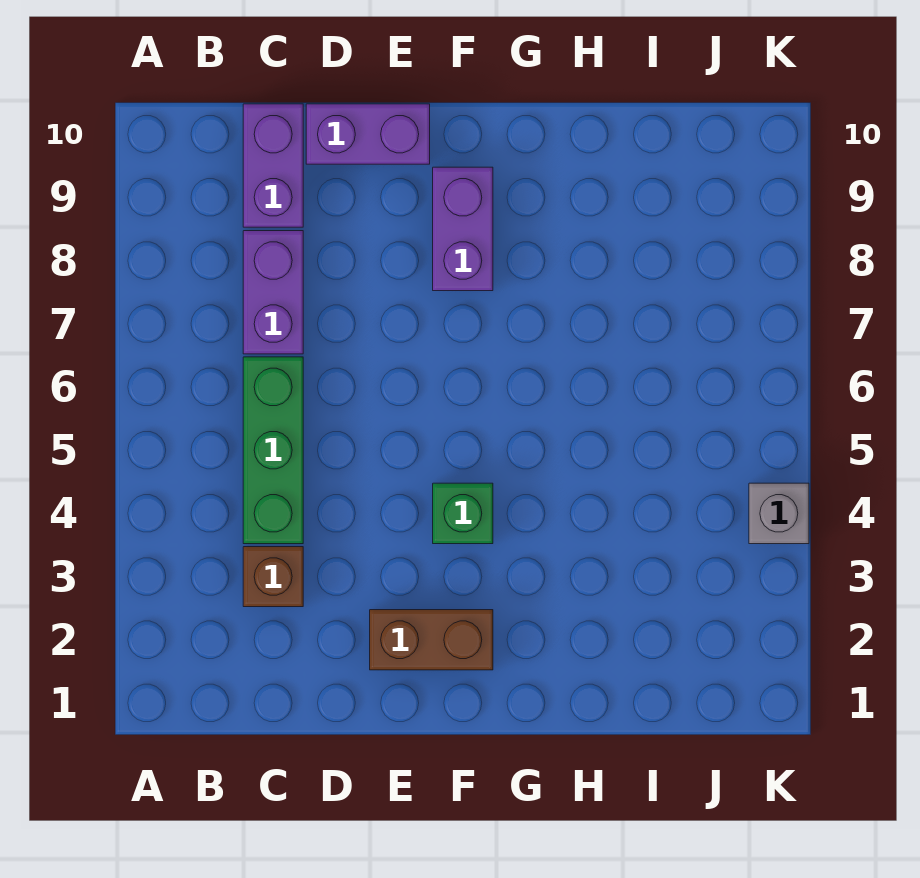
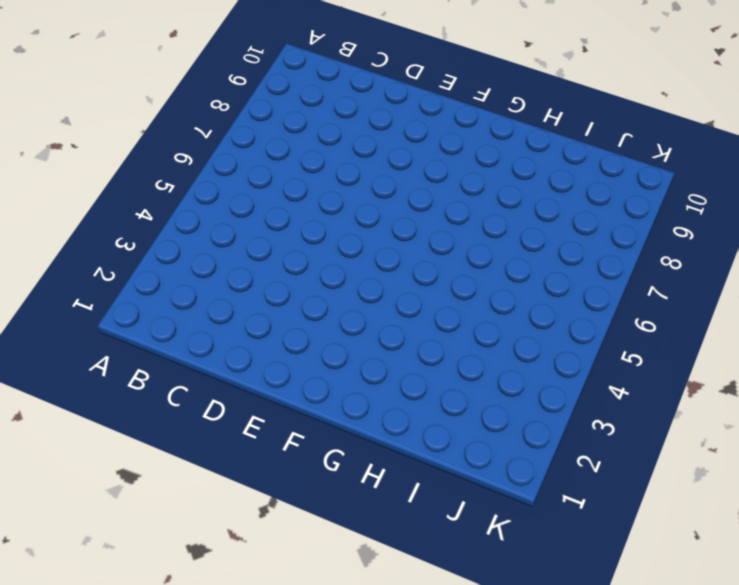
none -> brown 1x1 brick [243,547,303,607]
none -> green 1x3 brick [243,357,303,544]

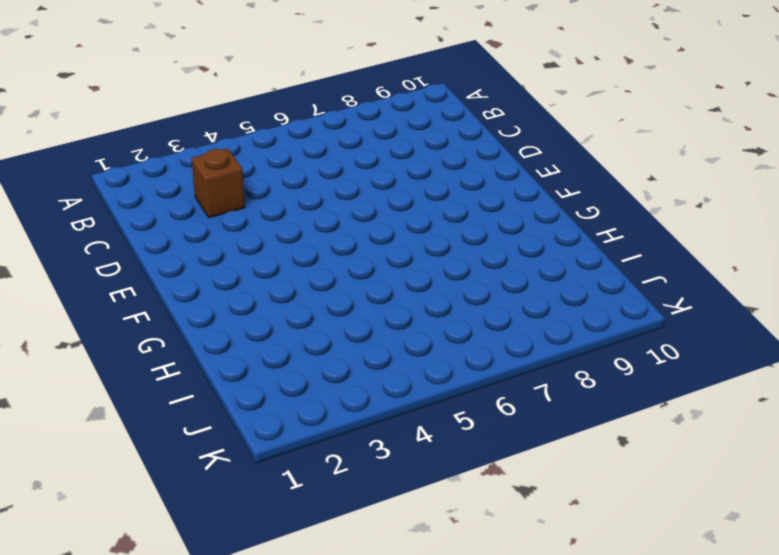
none -> green 1x3 brick [243,357,303,544]
none -> purple 1x2 brick [243,231,303,354]

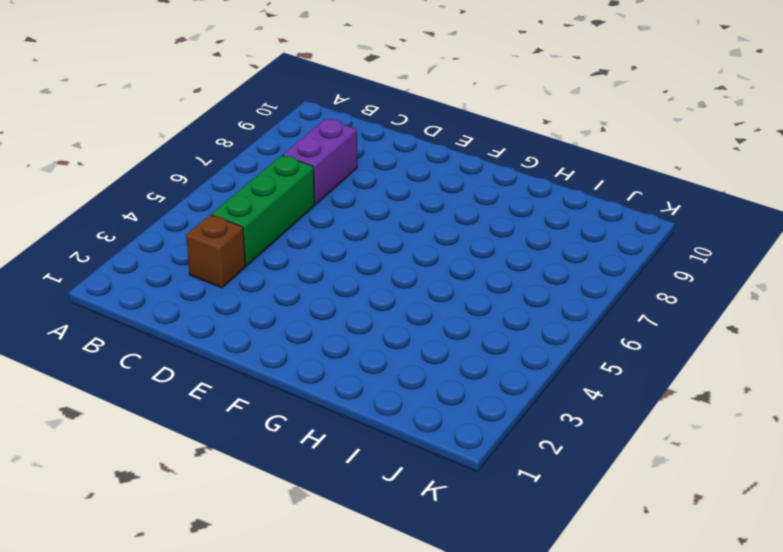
none -> purple 1x2 brick [243,104,303,227]
none -> purple 1x2 brick [306,104,430,164]

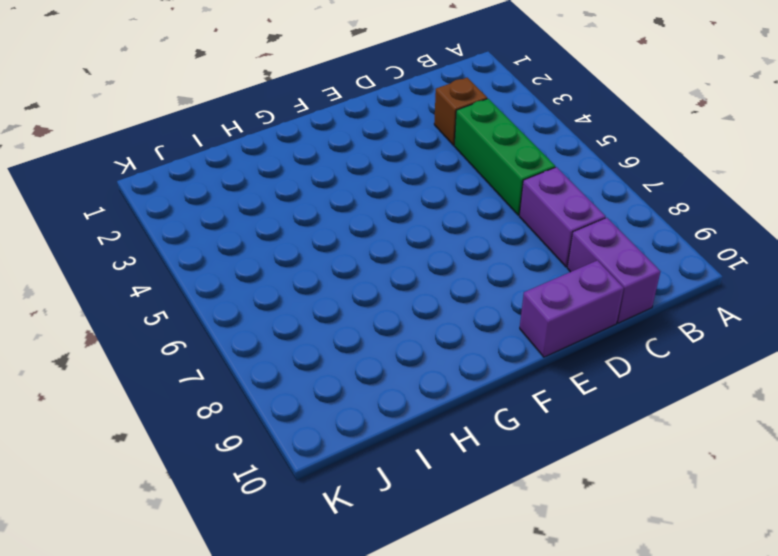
none -> brown 1x2 brick [370,610,493,670]
none -> green 1x1 brick [433,483,493,544]

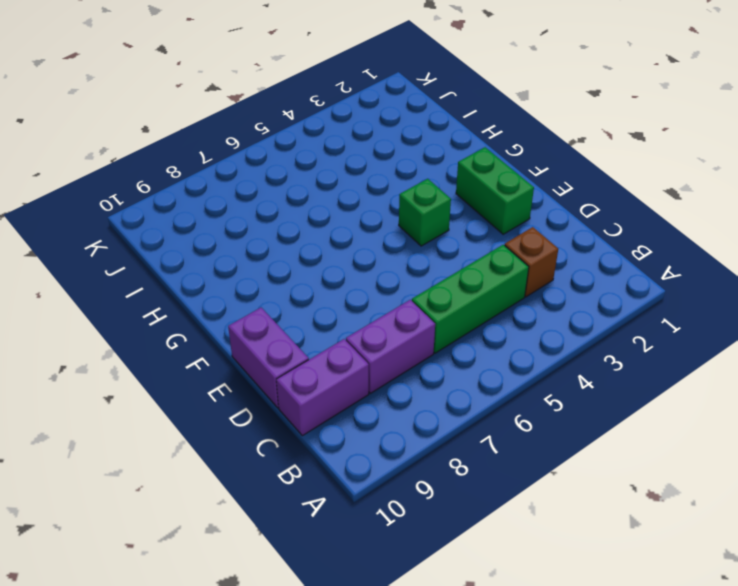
green 1x2 brick [456,147,534,234] -> brown 1x2 brick [370,610,493,670]
none -> purple 1x2 brick [433,167,493,291]
none -> grey 1x1 brick [749,483,809,544]

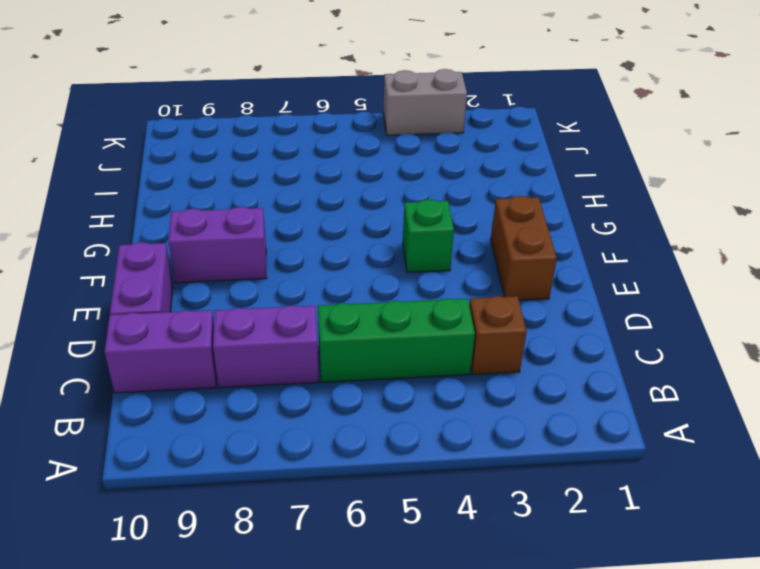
grey 1x2 brick [383,69,467,135] -> grey 1x1 brick [749,483,809,544]

